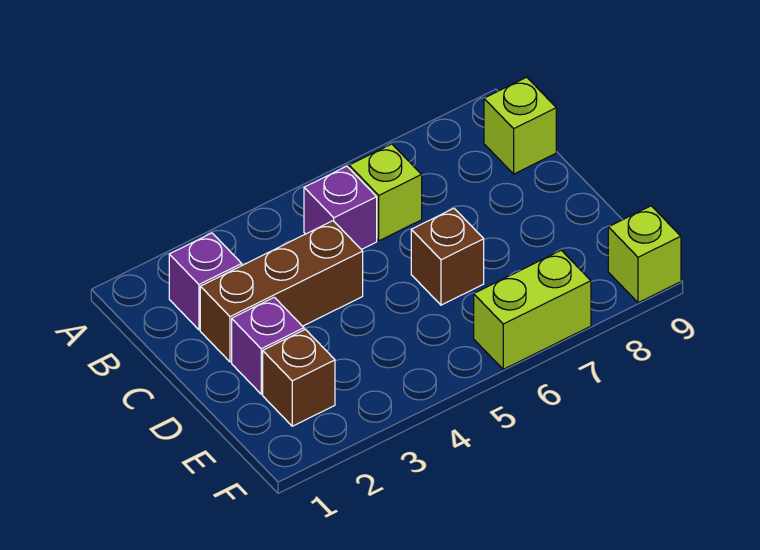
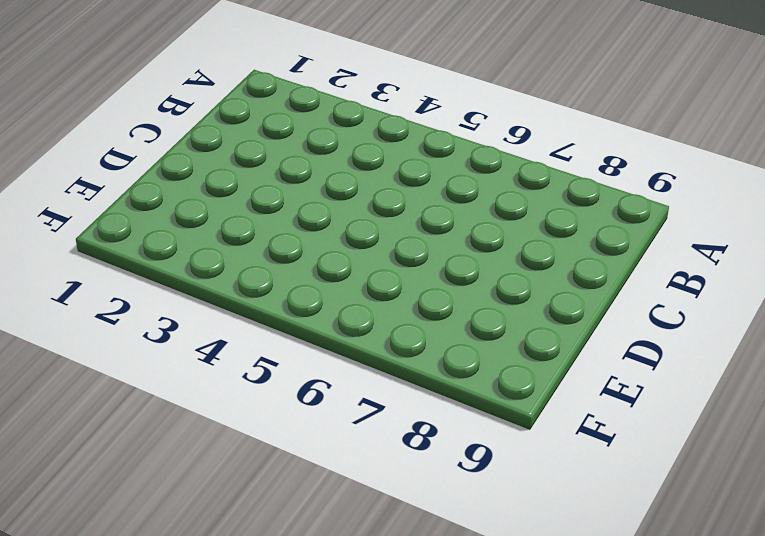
none -> purple 1x1 brick [169,233,242,330]
none -> purple 1x1 brick [304,166,377,250]

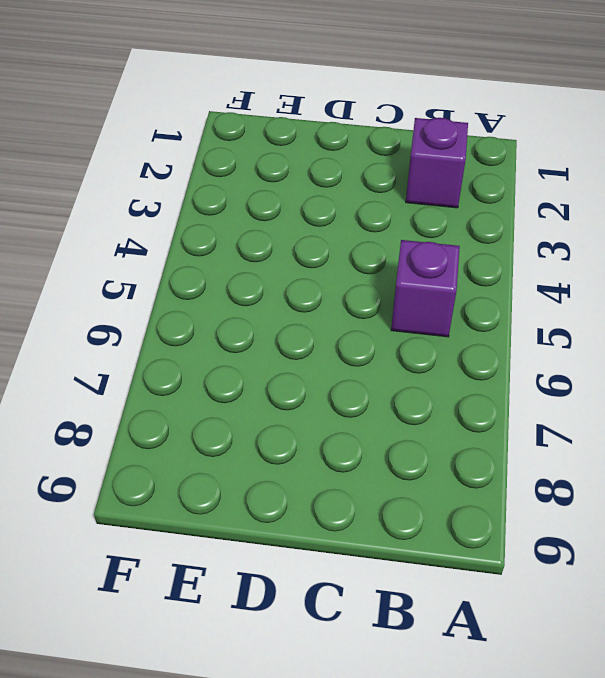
none -> lime 1x1 brick [349,144,422,241]
none -> lime 1x1 brick [484,77,556,174]

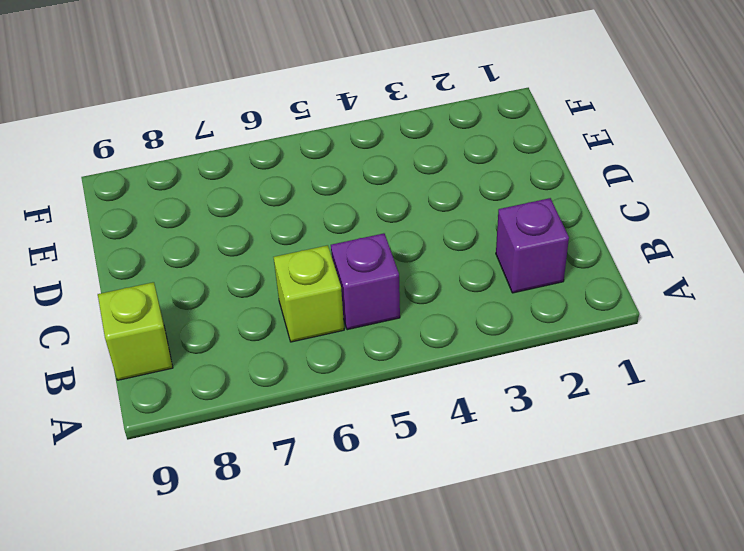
none -> brown 1x3 brick [200,221,363,362]
none -> purple 1x1 brick [232,297,304,394]

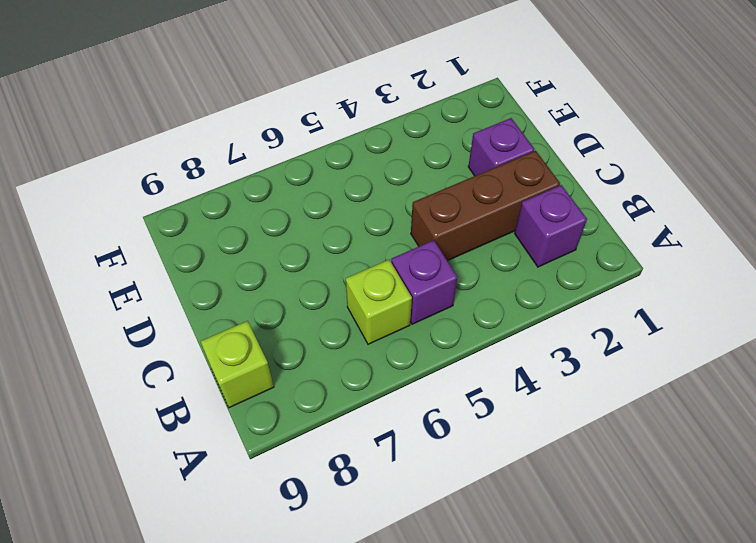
none -> brown 1x1 brick [411,208,484,305]
none -> brown 1x1 brick [263,329,335,426]

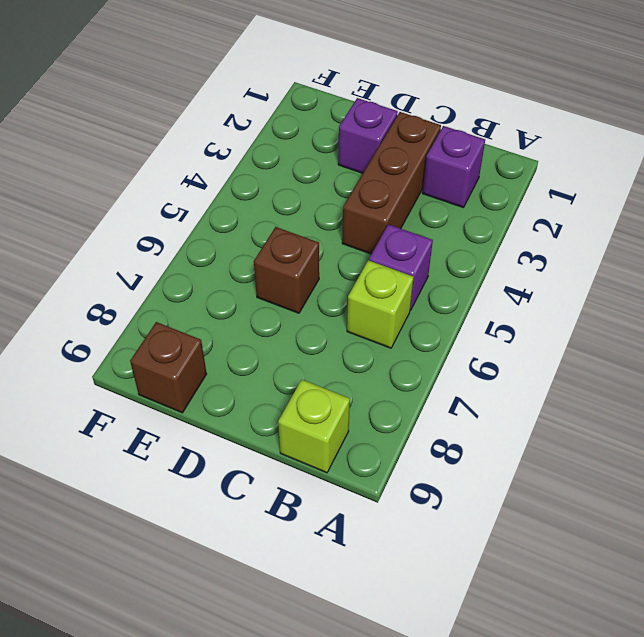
brown 1x1 brick [130,322,206,413] -> brown 1x1 brick moved to [263,329,335,426]
none -> lime 1x2 brick [474,250,591,369]
none -> lime 1x1 brick [608,206,681,303]

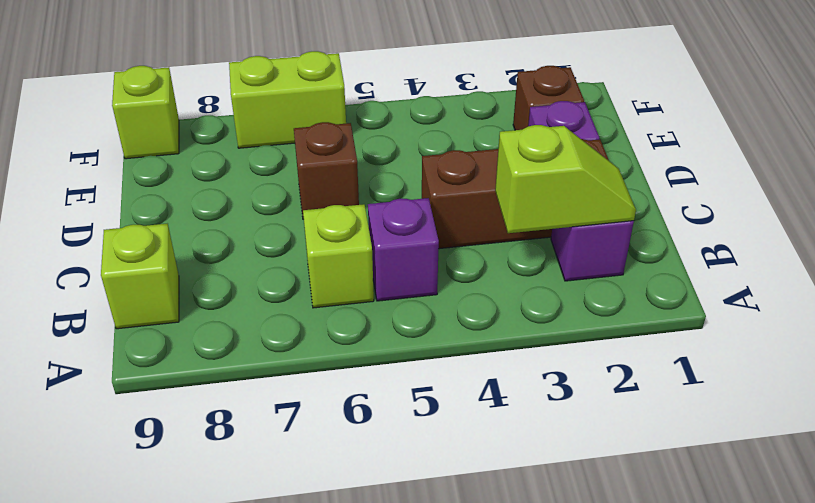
lime 1x2 slope [495,125,636,233] -> none

